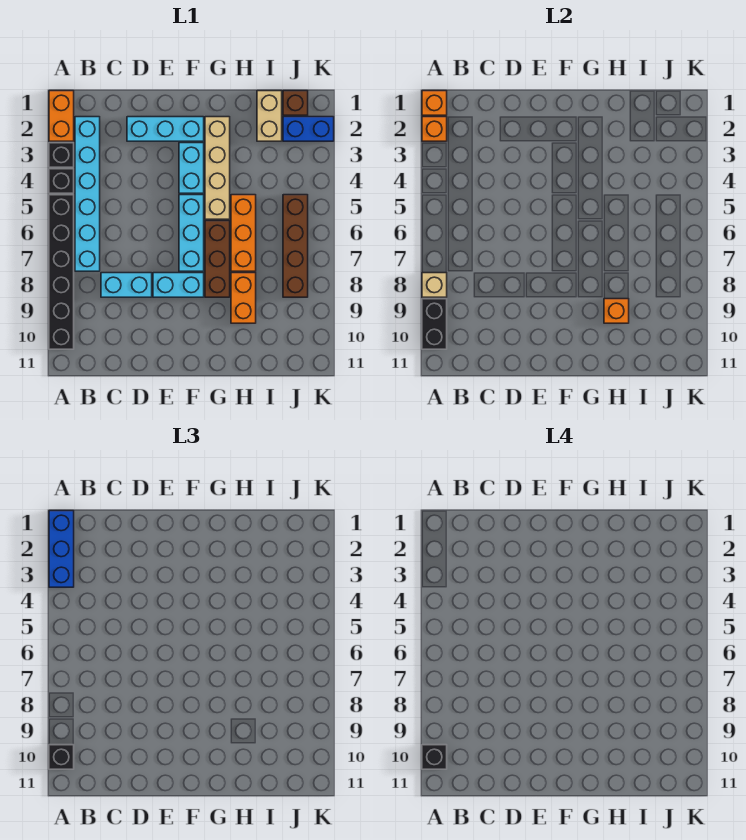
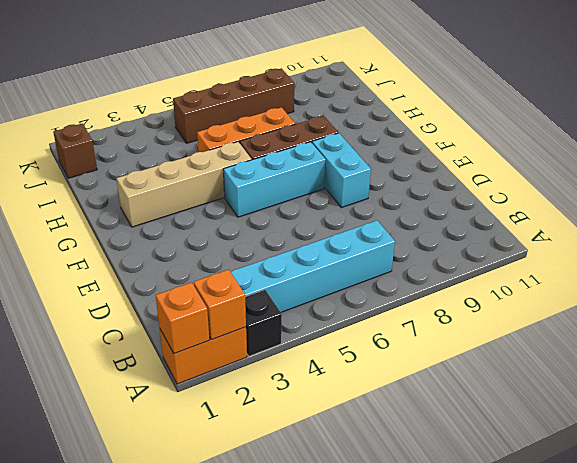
none -> black 1x1 brick [49,169,74,193]
none -> black 1x6 brick [49,195,74,349]
none -> cyan 1x2 brick [101,273,152,297]

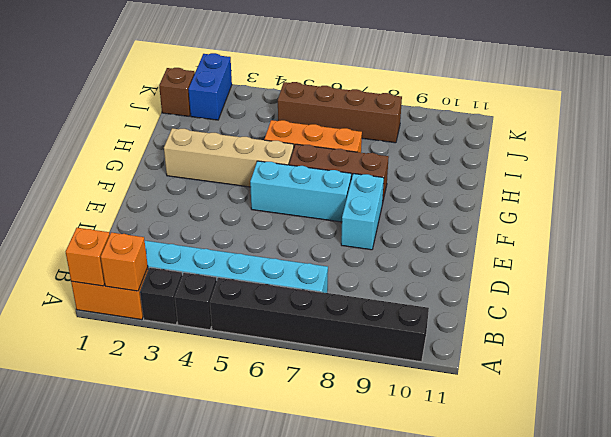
none -> cyan 1x2 brick [101,273,152,297]
none -> cyan 1x3 brick [127,117,204,141]
none -> cyan 1x2 brick [179,143,204,193]

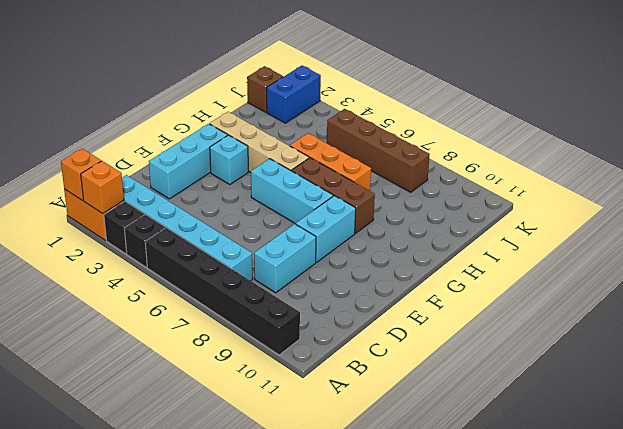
cyan 1x1 brick [210,135,248,185] -> cyan 1x2 brick [179,143,204,193]
none -> orange 1x2 brick [231,273,256,323]
none -> tan 1x2 brick [257,91,282,141]
none -> tan 1x1 brick [422,273,447,297]

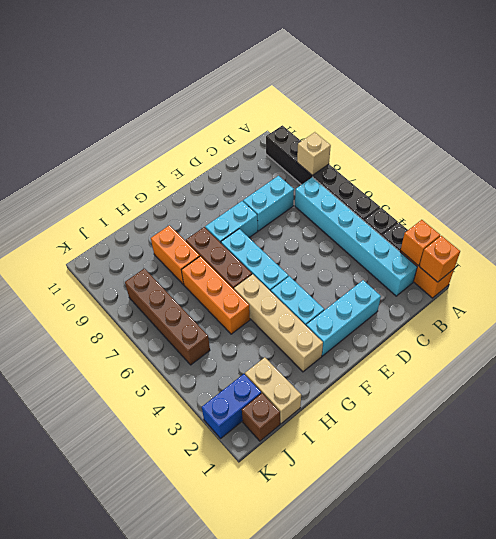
none -> black 1x2 brick [422,299,447,349]
none -> orange 1x1 brick [604,299,629,323]
none -> blue 1x3 brick [49,511,74,587]

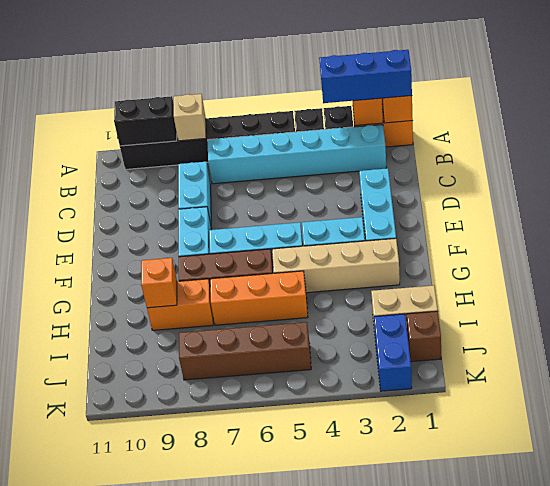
none -> black 1x1 brick [49,745,74,769]
none -> black 1x1 brick [422,745,447,769]

